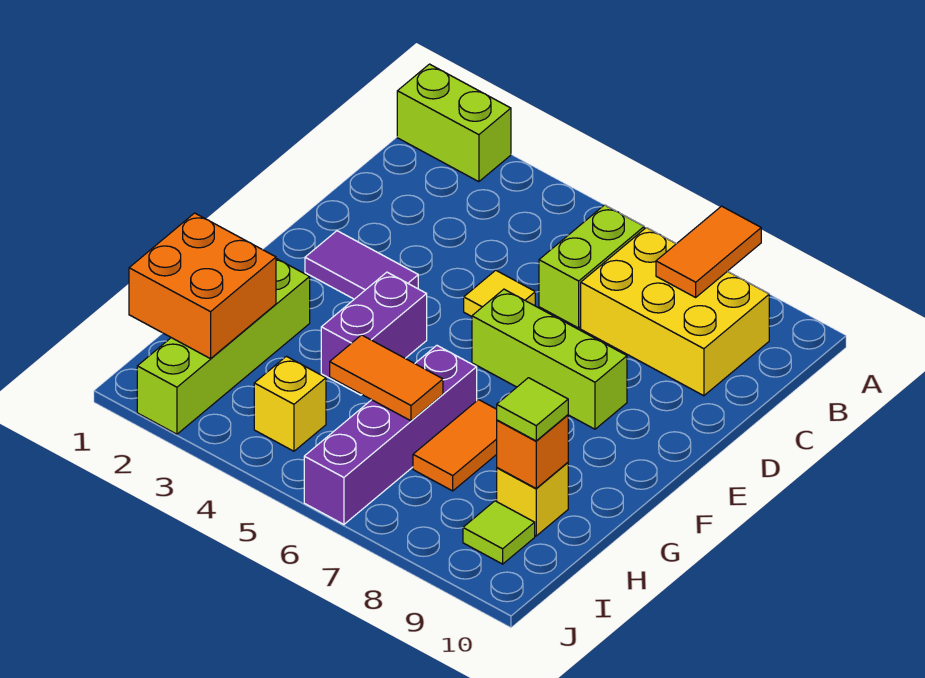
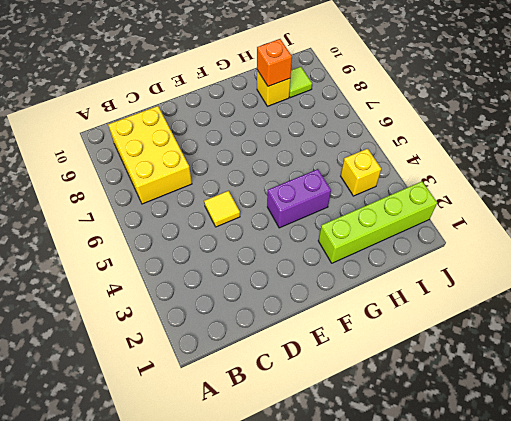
none -> lime 1x2 brick [397,64,511,182]
none -> lime 1x2 brick [539,205,644,328]
none -> purple 1x2 tile [305,231,418,299]

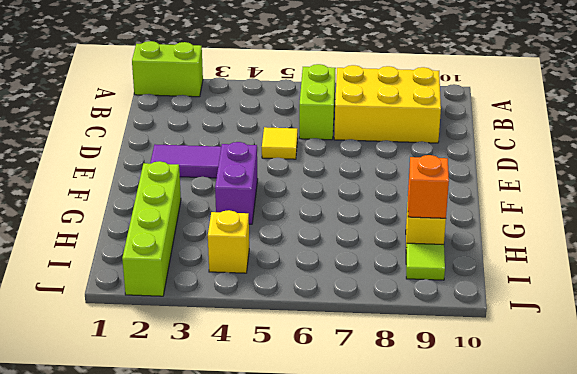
none -> lime 1x3 brick [472,289,627,429]
none -> purple 1x4 brick [304,345,477,524]
none -> orange 1x2 tile [413,400,497,491]

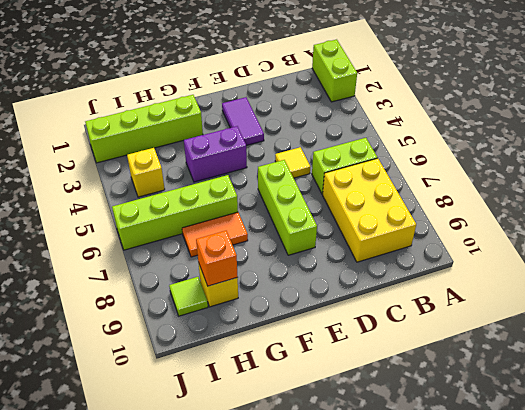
lime 1x4 brick [112,175,238,250] -> purple 1x4 brick [304,345,477,524]
none -> orange 1x2 tile [656,206,761,297]
none -> orange 2x2 brick [129,213,276,359]
none -> orange 1x2 tile [330,335,443,421]

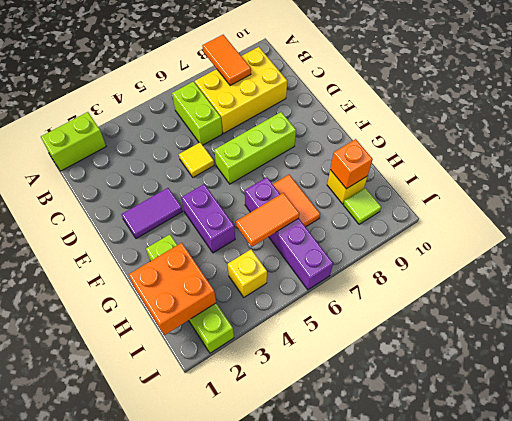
none -> lime 1x1 tile [497,378,568,441]

